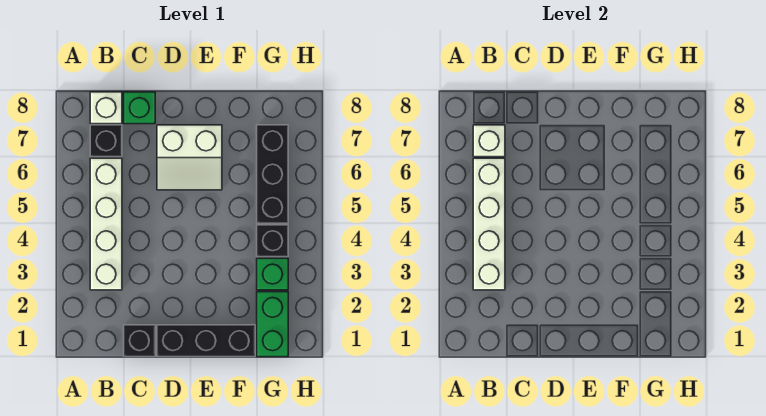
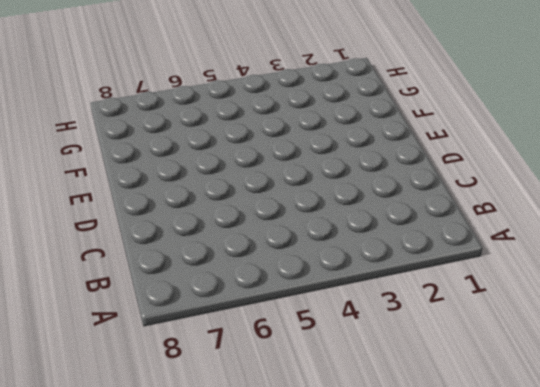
none -> white 1x4 brick [90,158,122,290]
none -> black 1x1 brick [90,125,122,157]
none -> white 1x1 brick [90,92,122,124]

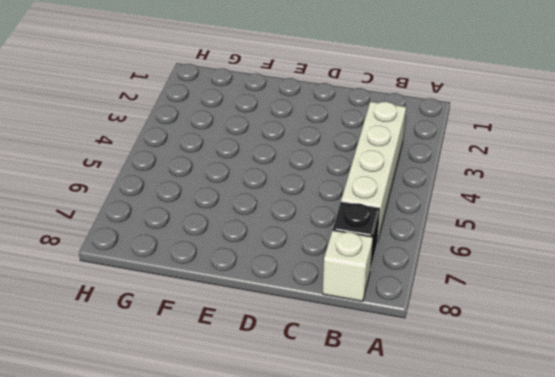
none -> black 1x1 brick [124,325,155,357]
none -> green 1x1 brick [124,92,155,124]
none -> black 1x3 brick [157,325,255,357]

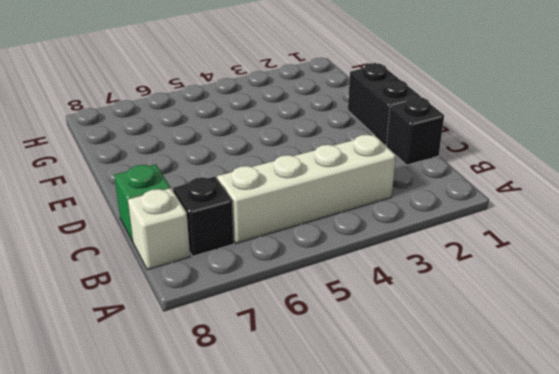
black 1x2 brick [348,63,421,145] -> black 1x3 brick [157,325,255,357]
none -> white 2x2 slope [157,125,222,190]
none -> green 1x2 brick [257,292,288,357]
none -> green 1x1 brick [257,258,288,290]

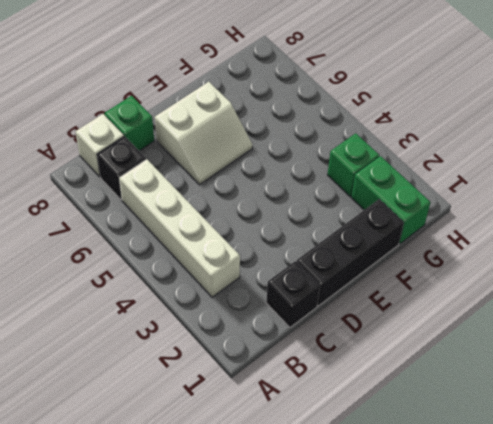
none -> black 1x1 brick [257,225,288,257]
none -> black 1x3 brick [257,125,288,223]
none -> white 1x4 brick [473,158,505,290]

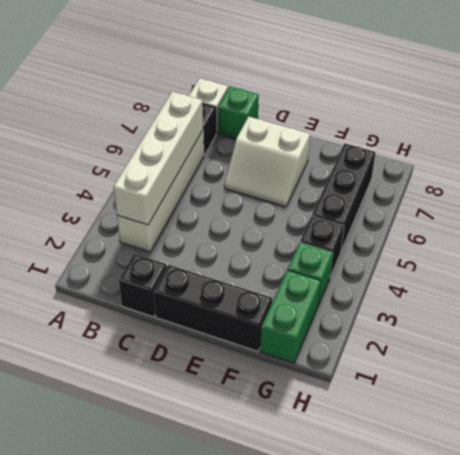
none -> white 1x1 brick [473,125,505,157]

